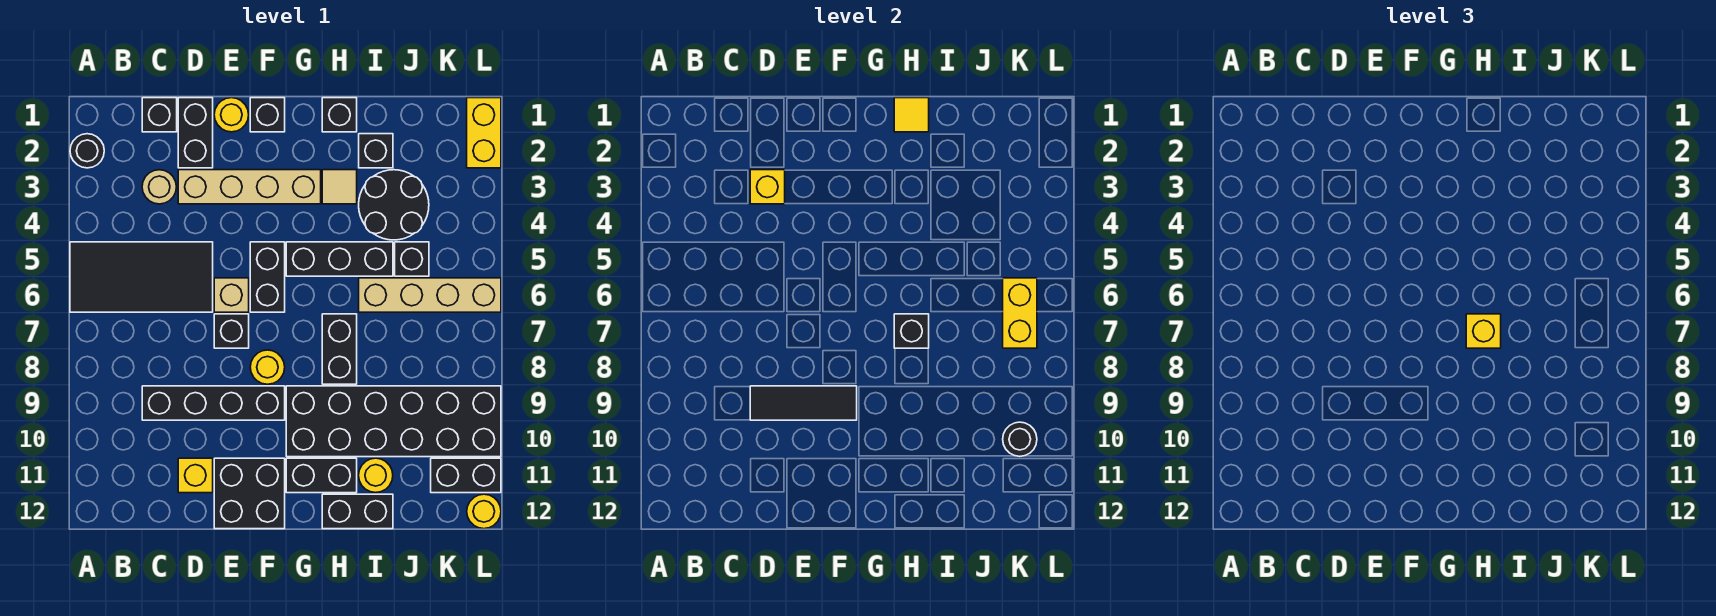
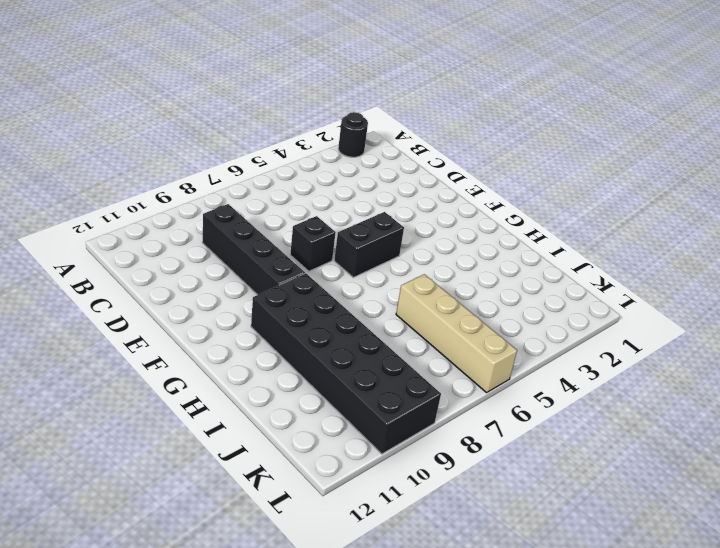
none -> black 2x4 tile [70,242,213,312]
none -> black 1x1 brick [142,98,177,132]
none -> tan 1x1 round brick [142,170,176,204]
none -> black 1x2 brick [178,98,213,168]

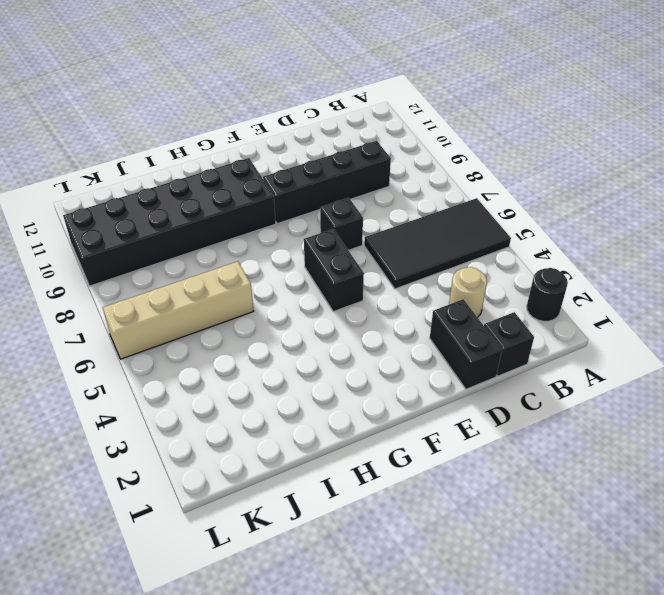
none -> tan 1x4 brick [178,170,321,204]
none -> yellow 1x1 brick [178,458,213,493]
none -> yellow 1x1 round brick [214,98,249,132]
none -> tan 1x1 brick [214,278,249,312]

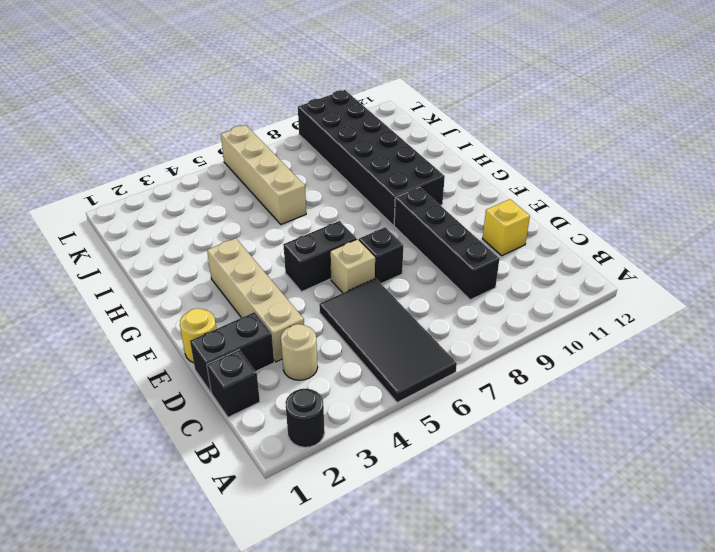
none -> black 2x2 brick [214,458,285,529]
none -> black 1x1 brick [250,98,285,132]
none -> yellow 1x1 round brick [250,350,285,384]
none -> black 1x3 brick [286,242,393,276]

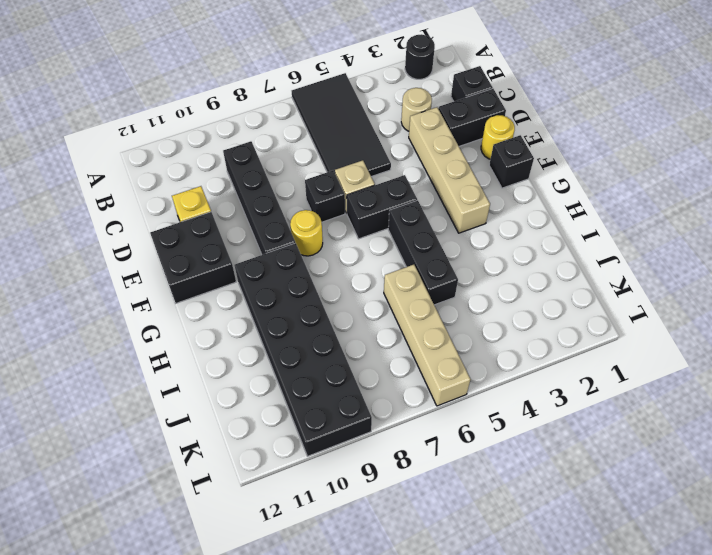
none -> black 1x2 brick [286,458,357,493]
none -> black 1x1 brick [322,98,357,132]
none -> tan 1x1 tile [322,170,357,204]
none -> black 1x2 brick [322,314,357,384]

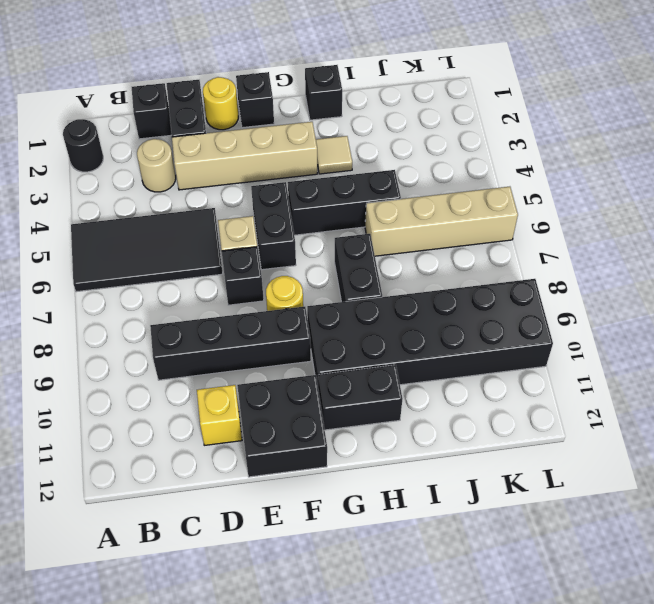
none -> black 1x2 brick [322,494,393,529]
none -> black 1x1 brick [359,134,393,168]
none -> black 2x2 round brick [359,170,429,240]
none -> yellow 1x1 round brick [359,458,393,493]

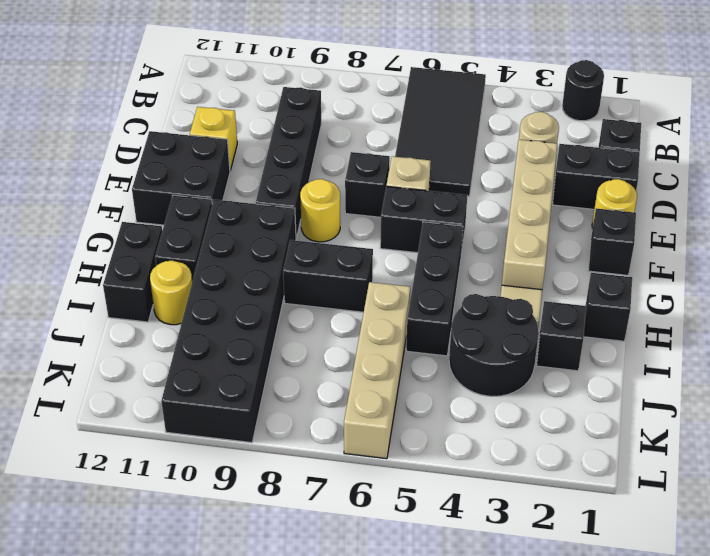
none -> black 1x1 brick [395,242,429,276]
none -> black 1x2 brick [431,458,501,493]
none -> yellow 1x2 brick [467,98,501,168]
none -> yellow 1x1 round brick [467,494,501,529]

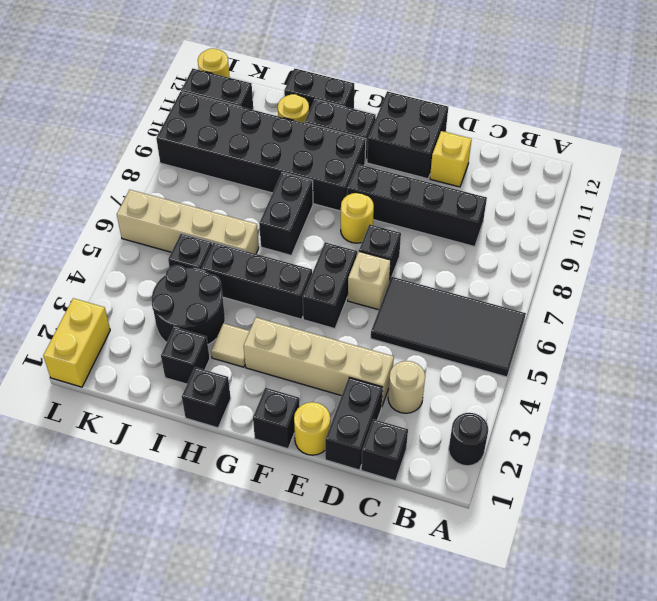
none -> yellow 1x1 brick [750,170,785,204]
none -> black 1x3 tile [750,386,857,420]
none -> yellow 1x1 tile [894,98,929,132]
none -> black 1x1 brick [894,314,929,348]

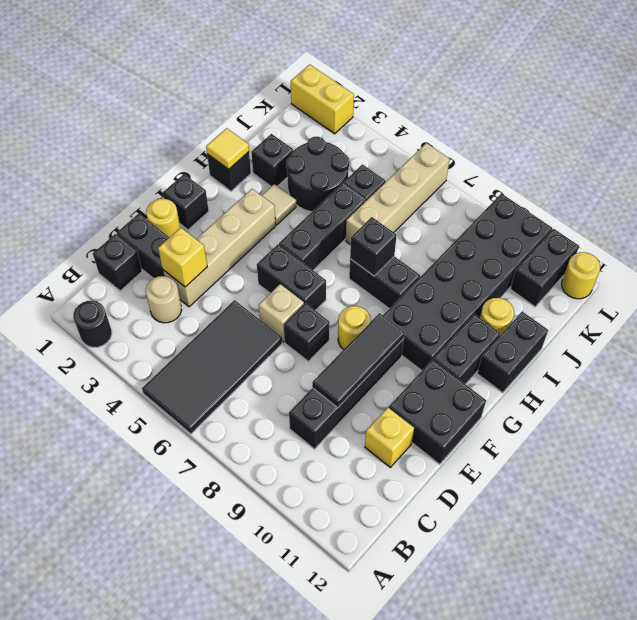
none -> yellow 1x2 brick [1003,278,1037,348]
none -> black 1x1 round brick [1003,422,1037,456]
none -> yellow 1x1 brick [1466,314,1501,348]

